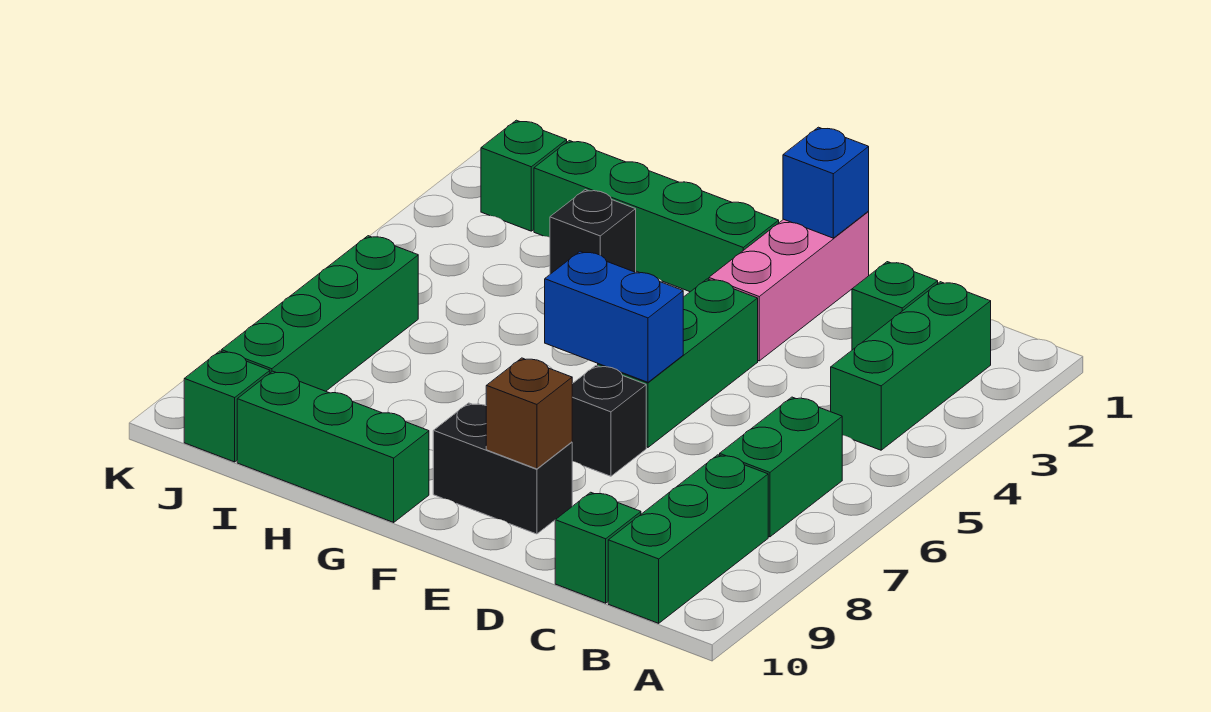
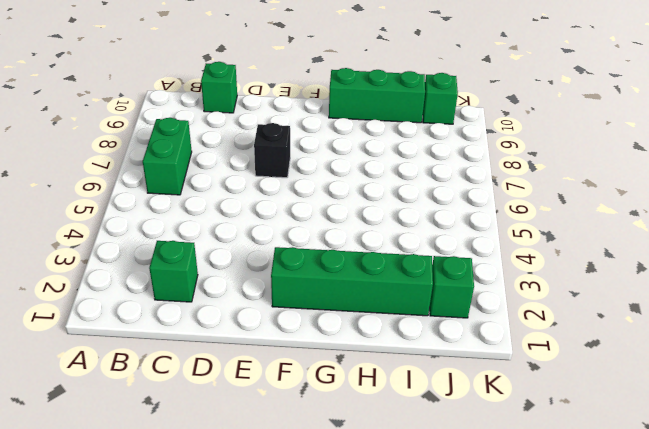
none -> green 1x3 brick [831,282,991,450]
none -> green 1x3 brick [608,455,768,623]
none -> pink 1x3 brick [709,212,869,361]

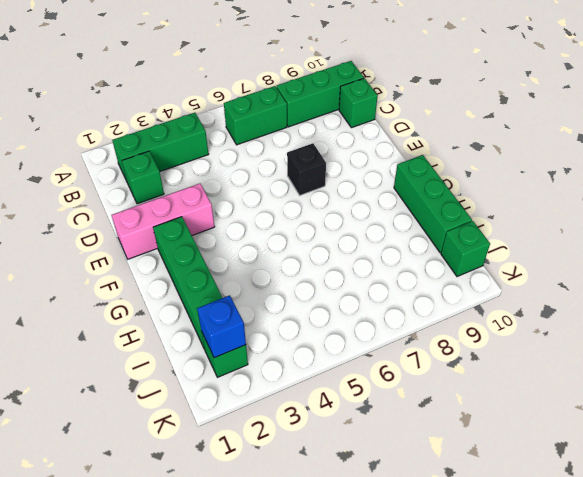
blue 1x1 brick [197,295,246,358] -> blue 1x1 brick moved to [783,127,869,238]
none -> green 1x3 brick [598,279,758,447]
none -> black 1x2 brick [433,403,572,534]
none -> black 1x1 brick [550,190,636,274]

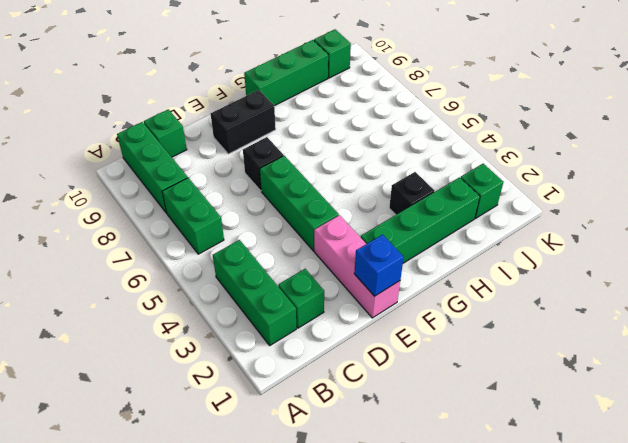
none -> green 1x4 brick [221,236,418,391]
none -> blue 1x2 brick [545,251,683,382]
none -> brown 1x1 brick [486,358,572,469]

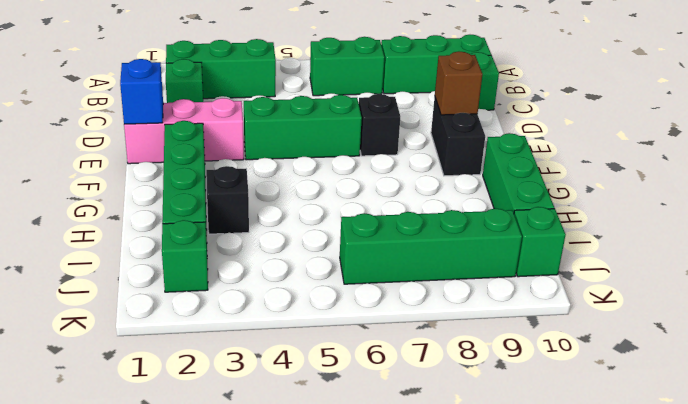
none -> blue 1x2 brick [545,251,683,382]

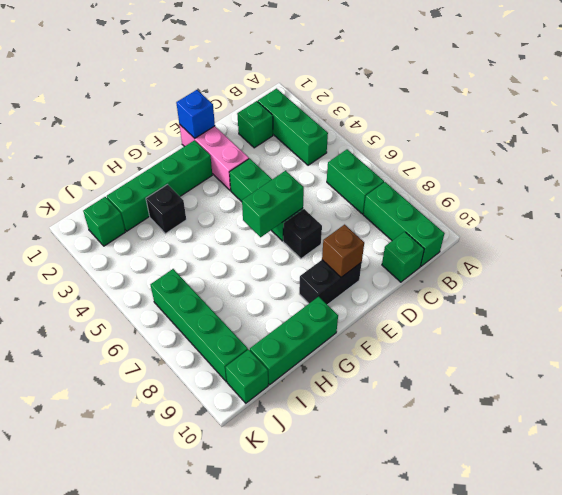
green 1x2 brick [242,171,304,237] -> blue 1x2 brick [545,251,683,382]

